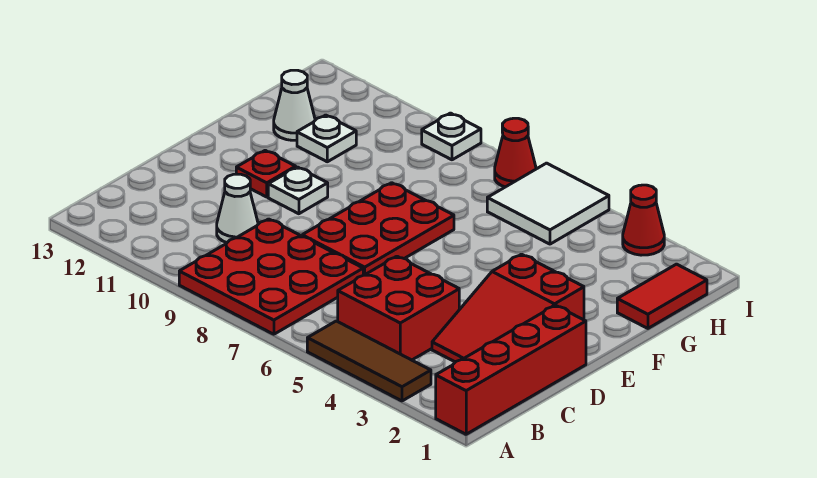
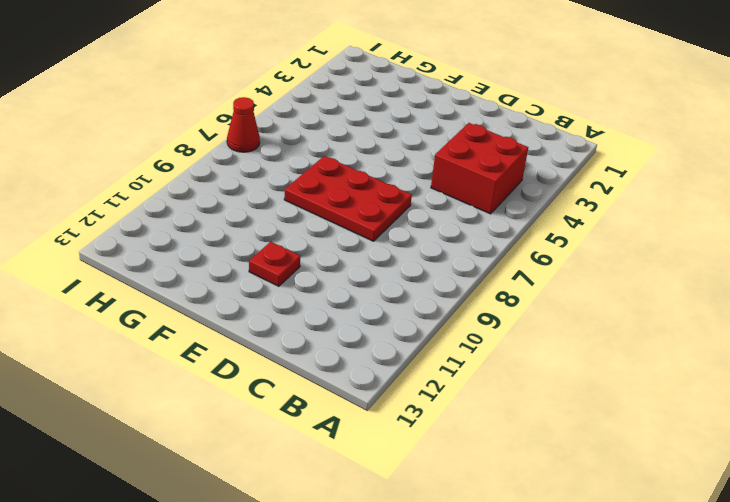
none -> red 1x4 brick [436,305,586,434]
none -> brown 1x3 tile [307,321,431,401]
none -> red 3x3 plate [179,219,363,334]

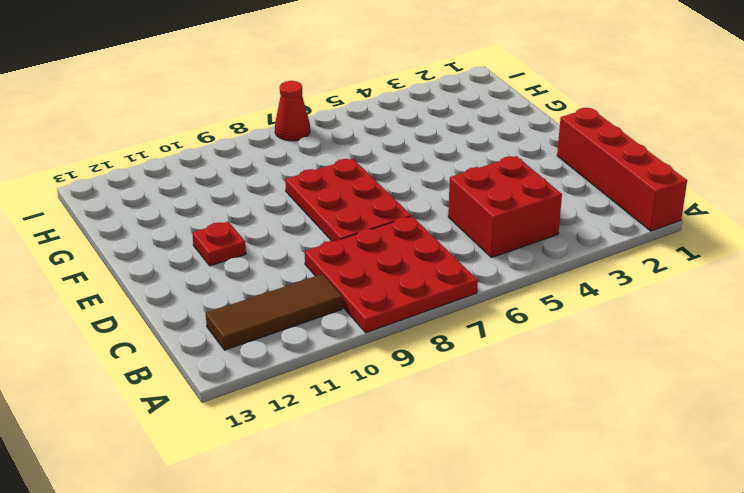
brown 1x3 tile [206,274,342,350] -> brown 1x3 tile moved to [307,321,431,401]
none -> red 2x3 slope [432,254,584,362]
none -> white 1x1 cone [217,174,258,243]
none -> white 1x1 plate [268,167,328,214]

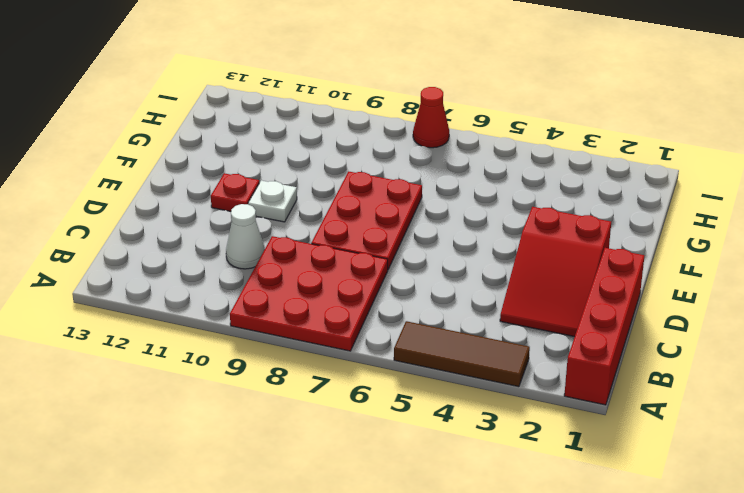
none -> red 2x2 brick [338,256,459,360]
none -> red 1x2 tile [617,264,707,328]
none -> white 1x1 plate [297,115,356,162]

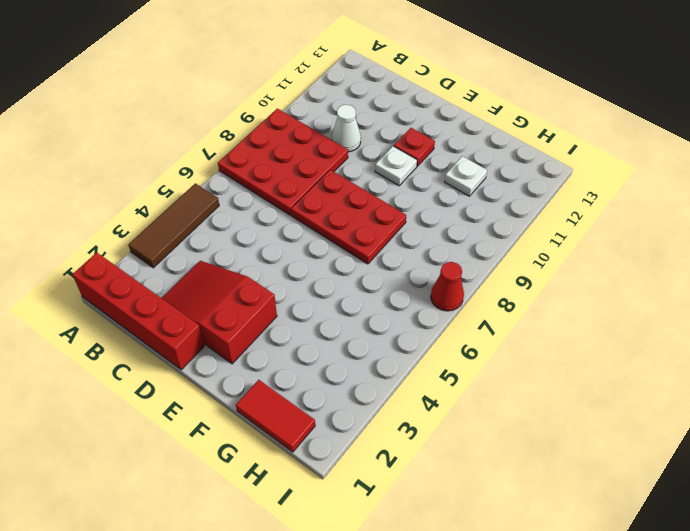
none -> red 2x2 brick [338,256,459,360]
none -> white 1x1 cone [274,70,315,140]
none -> white 2x2 tile [487,163,609,244]

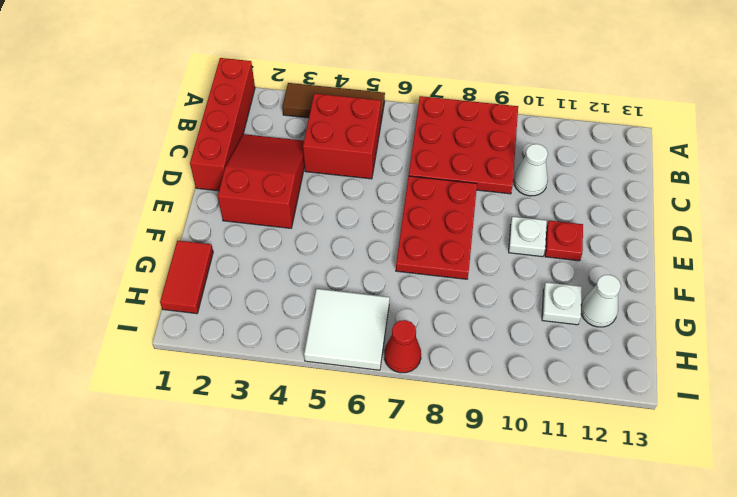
none -> red 1x1 cone [623,185,664,255]
none -> white 1x1 plate [422,113,481,160]

